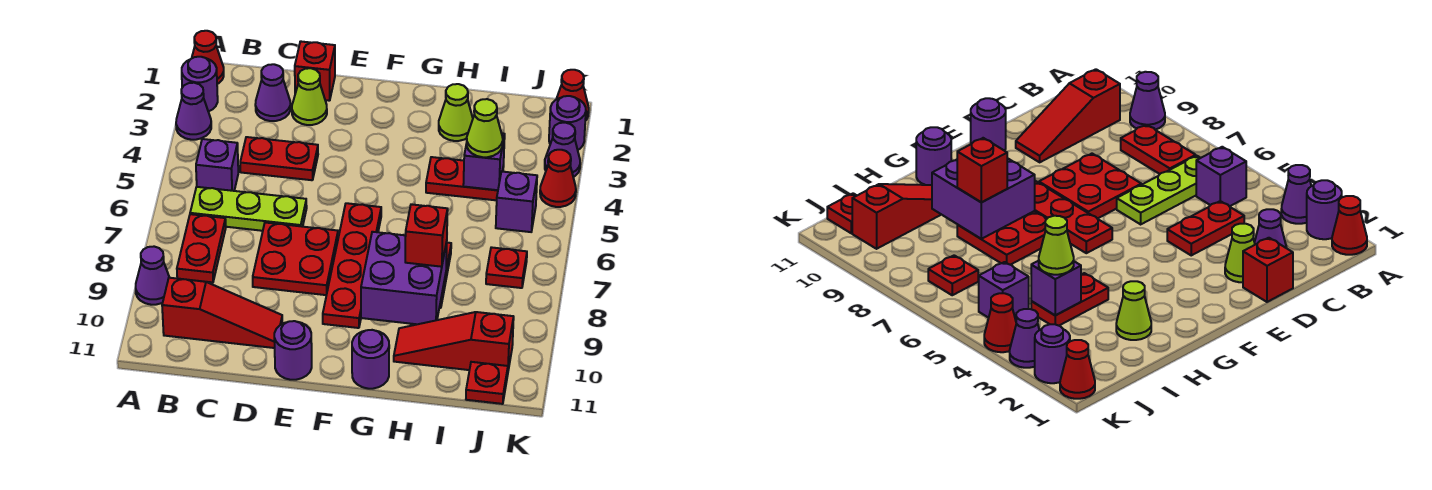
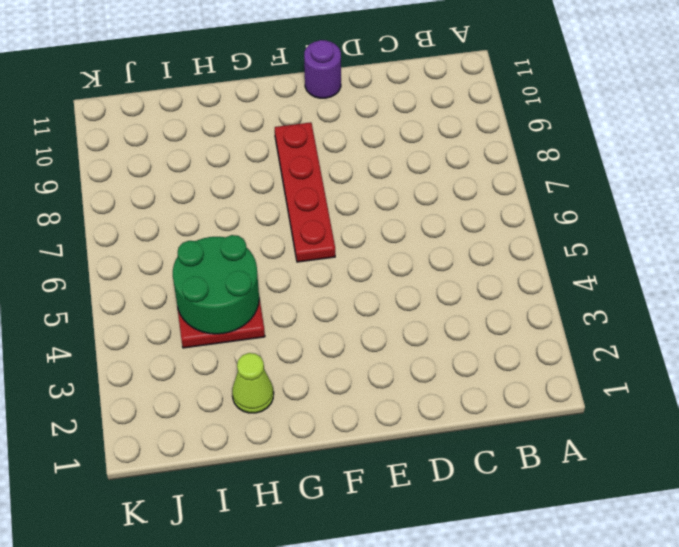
green 2x2 round brick [173,235,259,334] -> purple 1x1 brick [463,133,505,190]
none -> red 1x1 cone [192,31,224,84]
none -> purple 1x1 round brick [182,57,218,112]
none -> purple 1x1 cone [176,83,211,140]
none -> purple 1x1 cone [136,247,169,305]

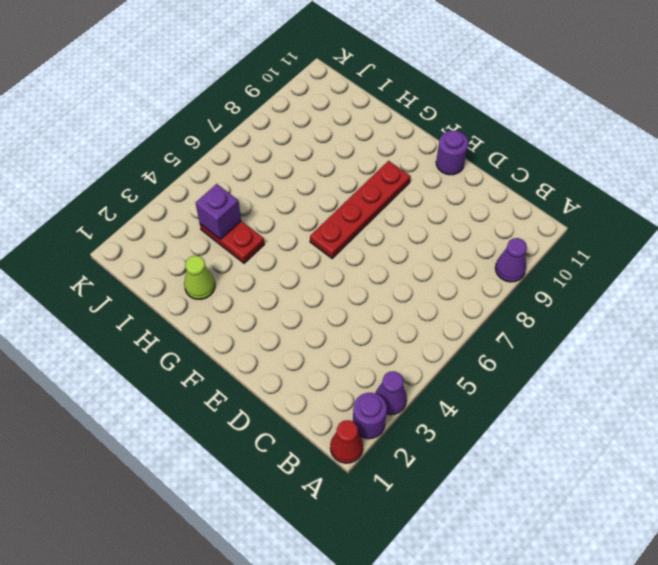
none -> purple 1x1 brick [196,139,238,191]
none -> lime 1x3 plate [190,187,307,231]
none -> red 1x2 plate [177,214,226,282]
none -> red 1x3 slope [162,278,282,348]

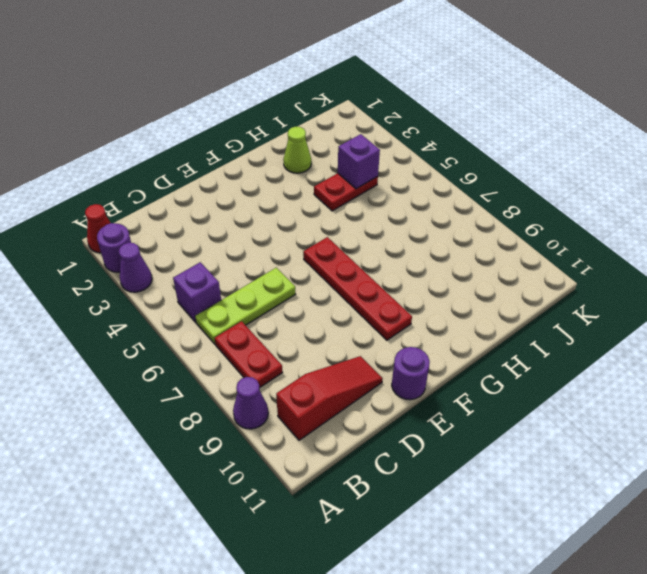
none -> purple 1x1 cone [255,64,290,121]
none -> red 1x2 plate [240,137,318,180]
none -> red 1x1 brick [295,41,335,101]
none -> lime 1x1 cone [292,68,327,125]

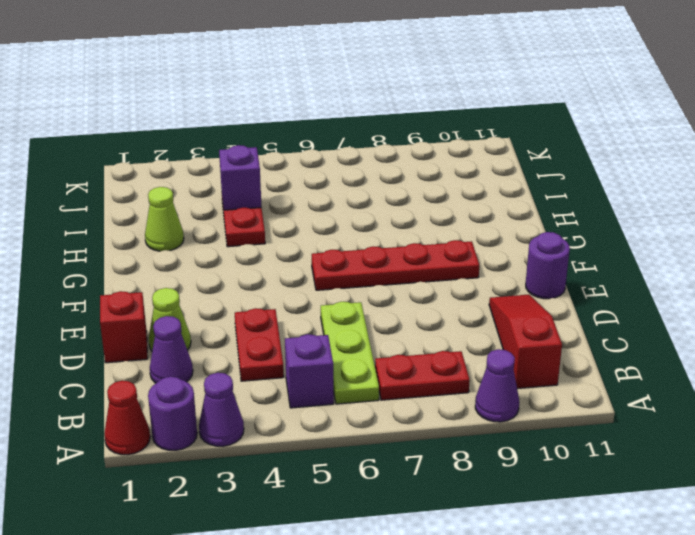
none -> red 2x2 plate [253,223,338,295]
none -> red 2x2 plate [957,211,1046,265]
none -> purple 1x1 round brick [352,330,389,389]
none -> red 1x3 slope [394,312,514,370]

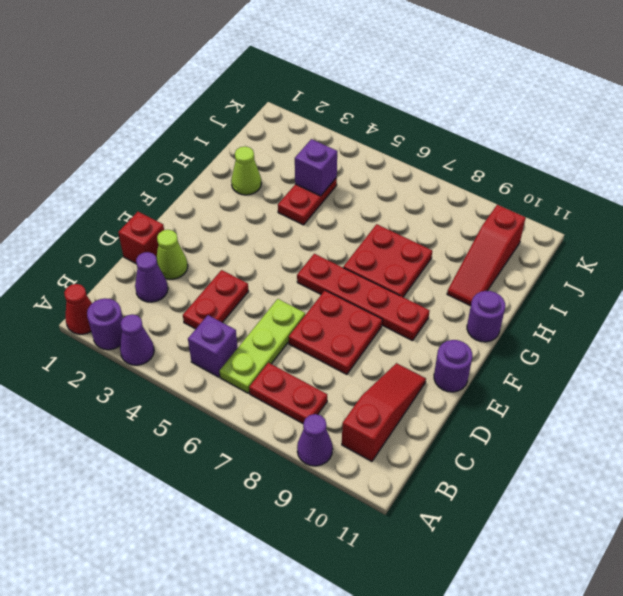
none -> purple 1x1 brick [496,172,537,232]
none -> red 1x1 plate [486,247,527,288]
none -> red 1x1 plate [466,362,508,404]
none -> red 1x1 cone [556,70,589,121]

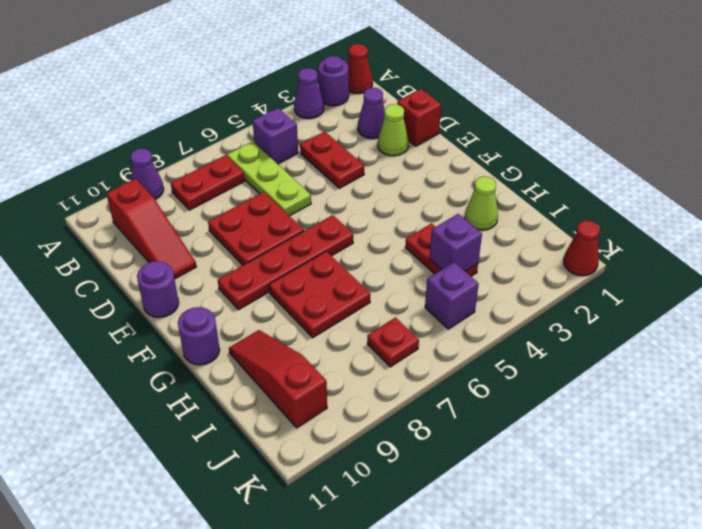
none -> red 1x1 plate [466,362,508,404]
none -> purple 1x1 round brick [549,96,586,150]
none -> purple 1x1 cone [545,123,580,177]
none -> red 1x1 cone [540,150,576,207]

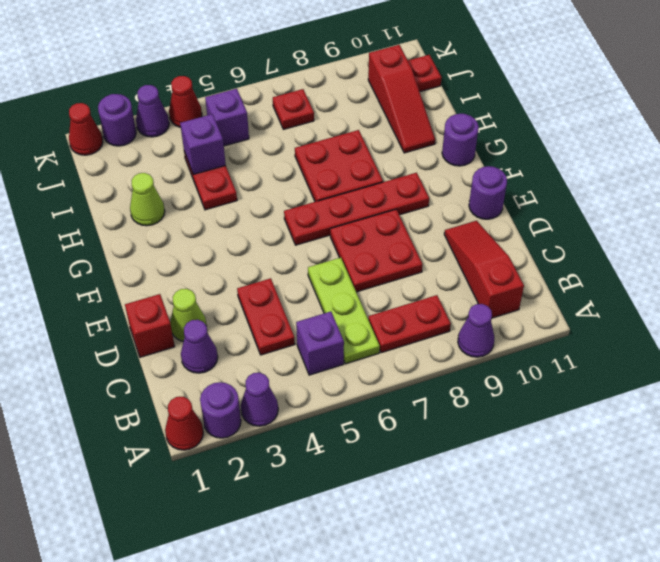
none -> purple 2x2 brick [361,232,447,324]
none -> red 1x1 brick [405,204,448,267]
none -> lime 1x1 cone [467,99,503,157]

